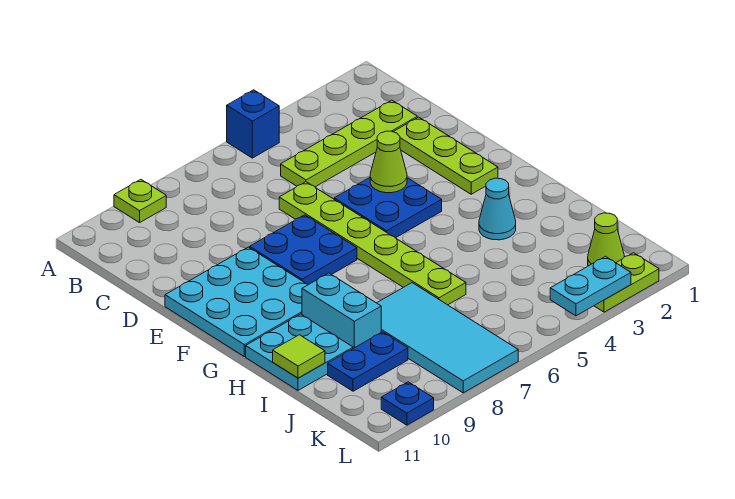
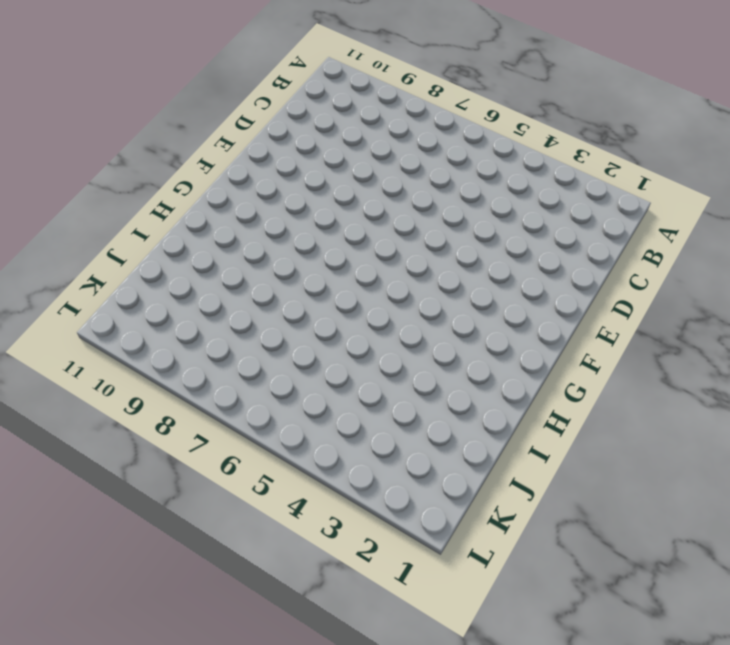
none -> blue 1x1 brick [227,90,279,158]
none -> lime 1x1 plate [114,180,166,223]
none -> lime 1x4 plate [281,100,417,187]

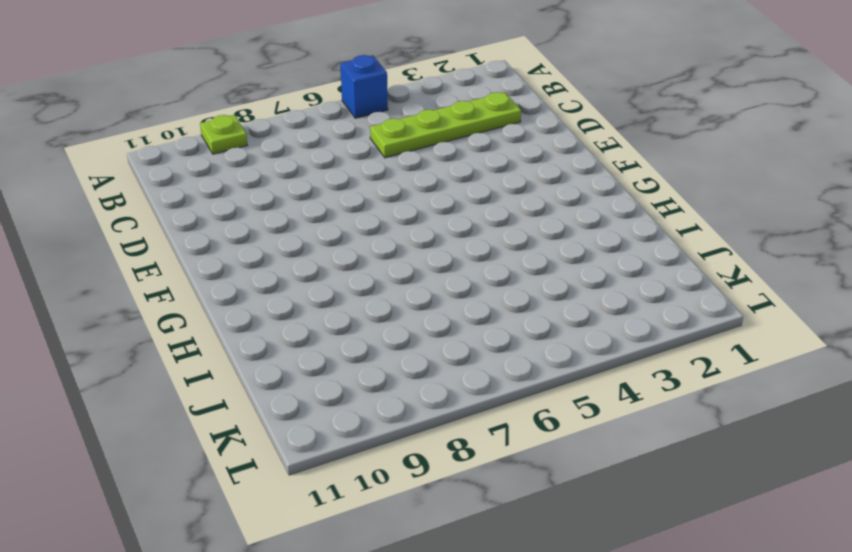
none -> lime 1x3 plate [394,117,498,194]
none -> lime 1x6 plate [279,182,466,305]
none -> blue 2x2 plate [334,178,442,238]

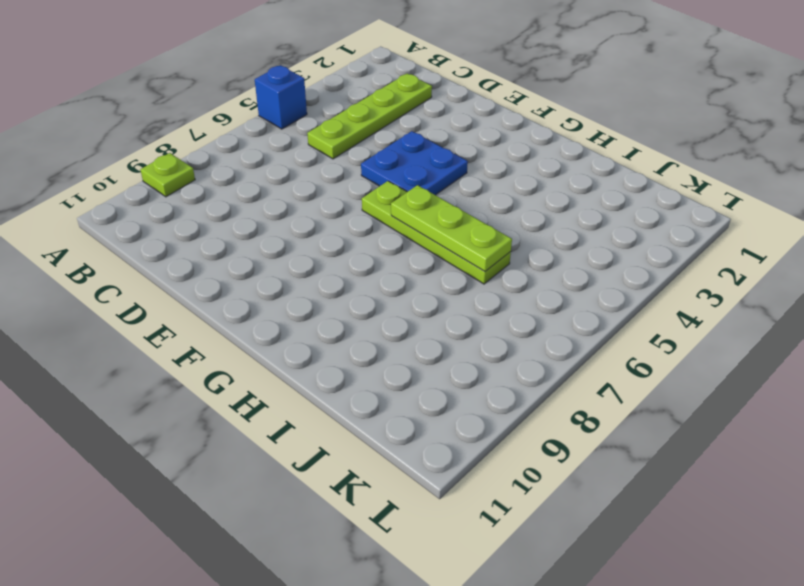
lime 1x4 plate [362,181,511,284] -> lime 1x6 plate [279,182,466,305]
lime 1x3 plate [391,185,512,271] -> lime 1x3 plate moved to [394,117,498,194]
none -> blue 2x2 plate [250,215,357,285]
none -> cyan 3x3 plate [165,247,308,357]
none -> cyan 1x1 cone [479,178,516,240]

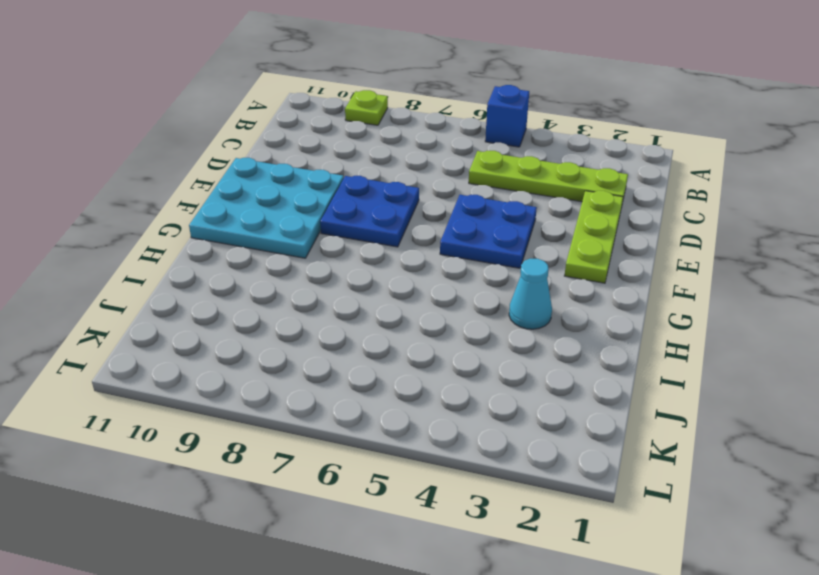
none -> lime 1x6 plate [279,182,466,305]
none -> cyan 1x2 brick [302,273,381,348]
none -> cyan 2x2 plate [246,314,353,390]

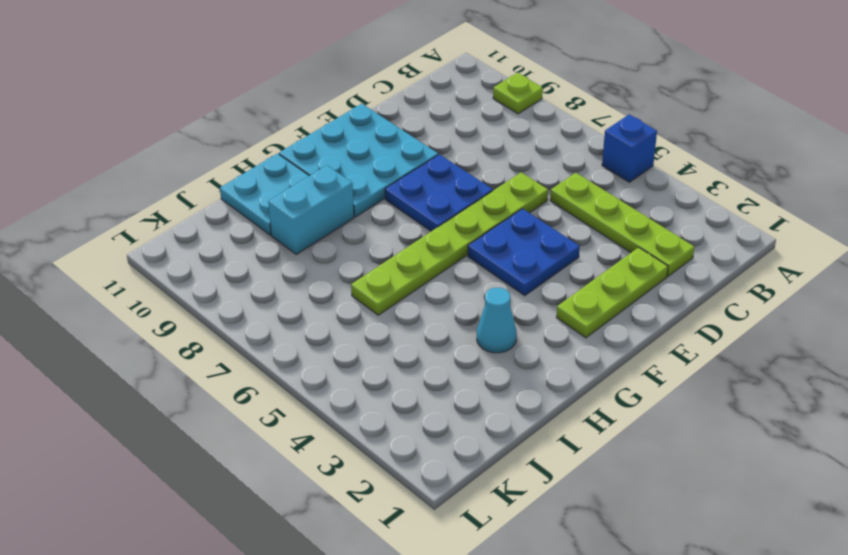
none -> cyan 2x4 tile [377,283,518,393]
none -> blue 1x2 plate [328,332,408,391]
none -> lime 1x1 cone [588,213,624,266]

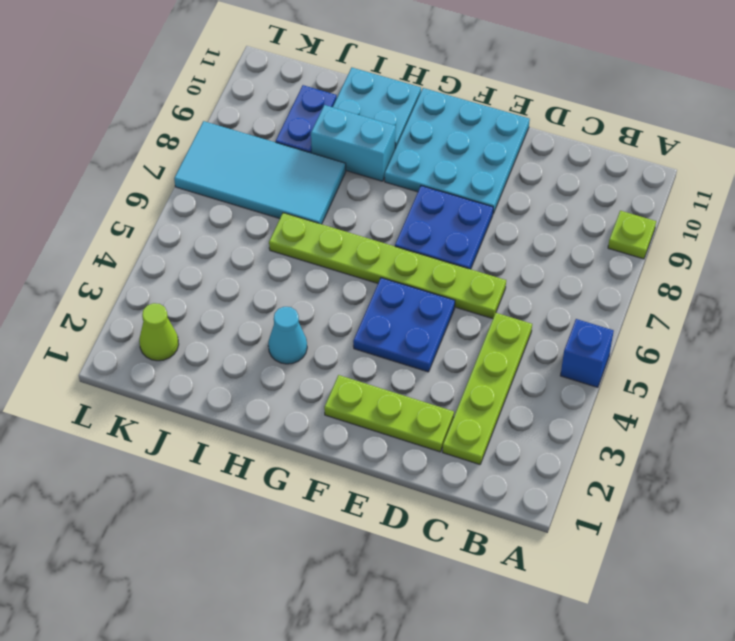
none -> lime 1x2 plate [594,253,659,312]
none -> blue 1x1 plate [381,382,434,425]
none -> lime 1x1 cone [370,131,407,193]

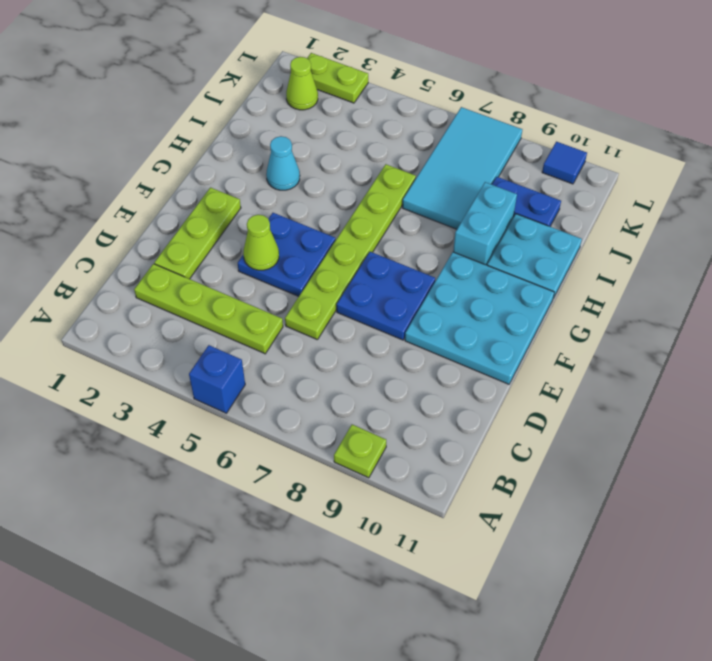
blue 1x1 tile [542,142,587,184] -> blue 1x1 plate [381,382,434,425]
none -> lime 1x1 tile [273,335,325,378]
none -> cyan 1x2 plate [550,256,631,316]

